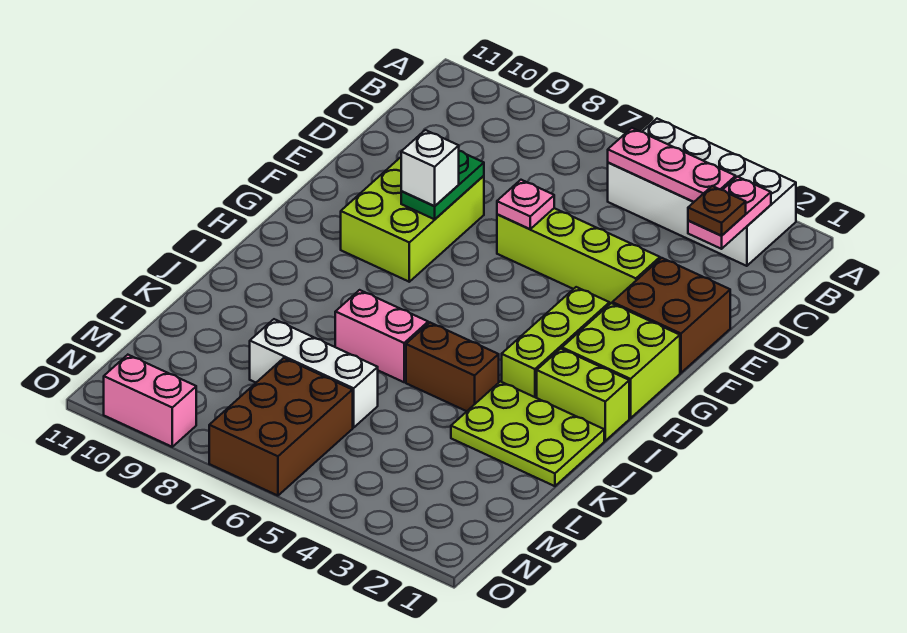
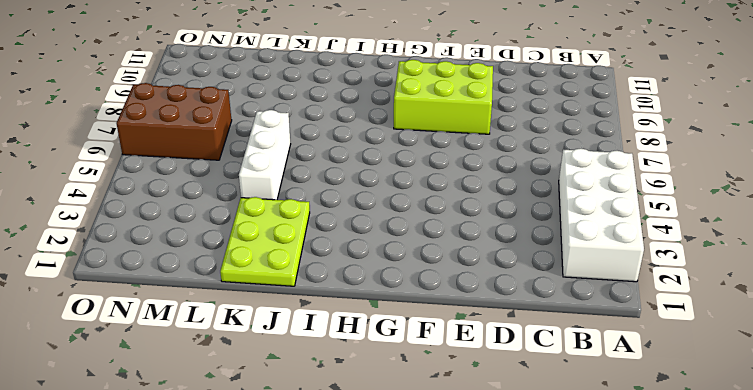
white 1x3 brick [239,110,291,200] -> white 1x3 brick moved to [250,319,378,428]
none -> brown 2x2 brick [612,258,730,373]
none -> lime 1x4 brick [497,208,660,304]
none -> lime 2x2 brick [562,303,680,418]

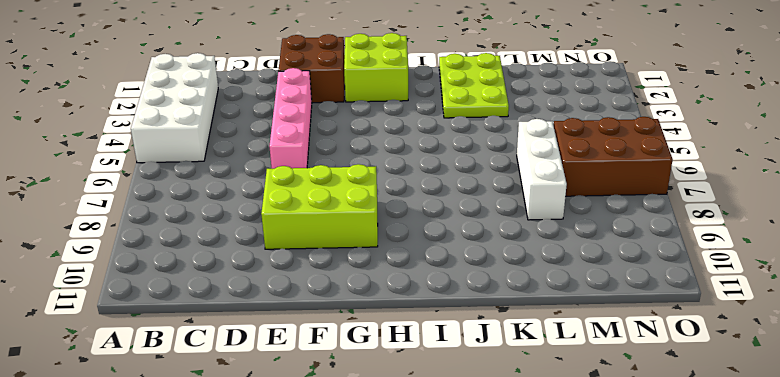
pink 1x4 brick [269,68,312,169] -> lime 1x4 brick [497,208,660,304]
none -> lime 1x3 brick [502,287,610,398]
none -> lime 1x2 brick [537,349,629,441]
none -> brown 1x2 brick [406,323,499,411]

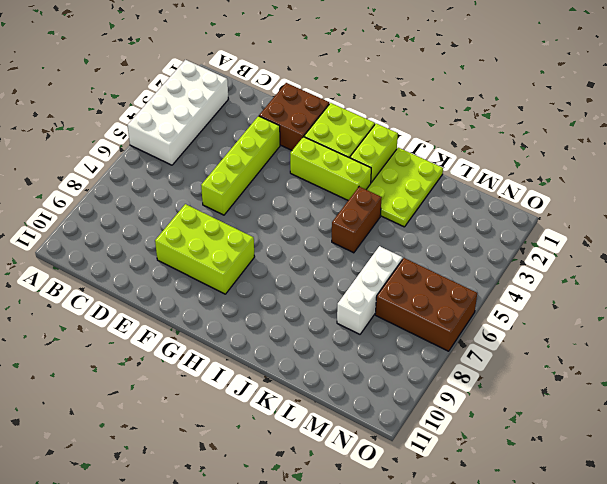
none -> pink 1x2 brick [335,290,428,382]
none -> pink 1x2 brick [104,355,196,447]
none -> pink 1x2 plate [688,177,771,249]

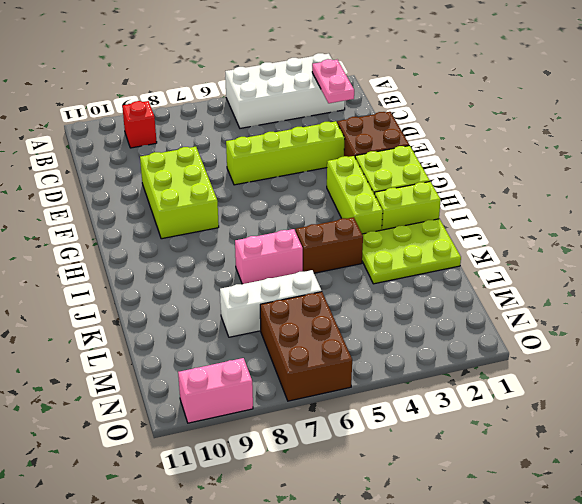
red 1x1 brick [122,101,157,148] -> none
none -> pink 1x3 plate [608,128,736,202]
none -> pink 1x1 plate [497,180,554,229]
none -> green 1x2 plate [401,151,484,219]

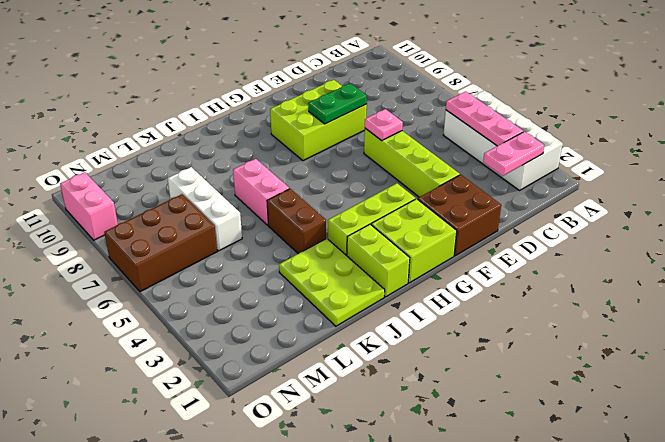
none -> brown 1x1 plate [688,186,746,236]
none -> white 1x1 brick [401,130,459,206]

